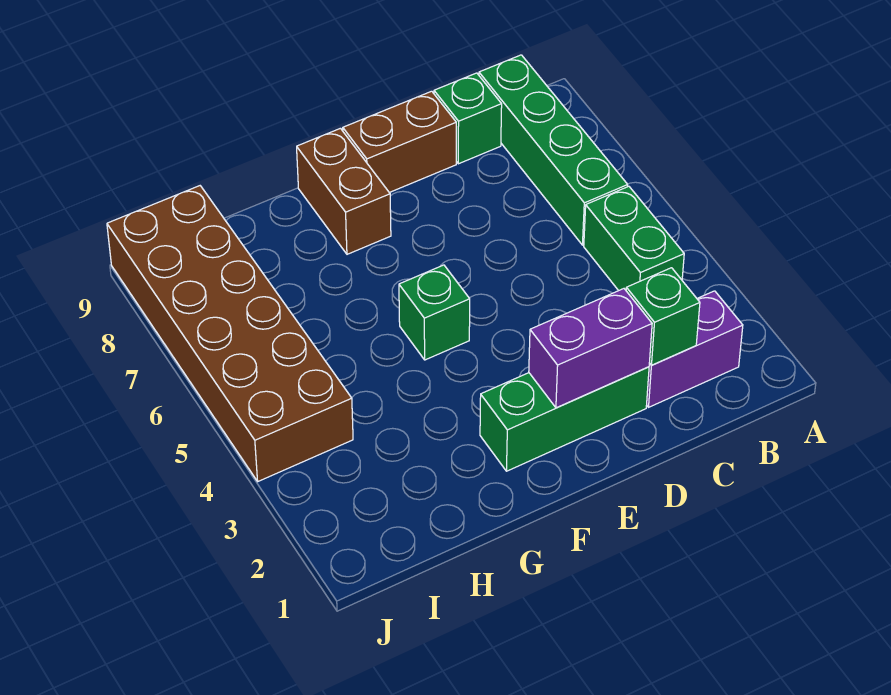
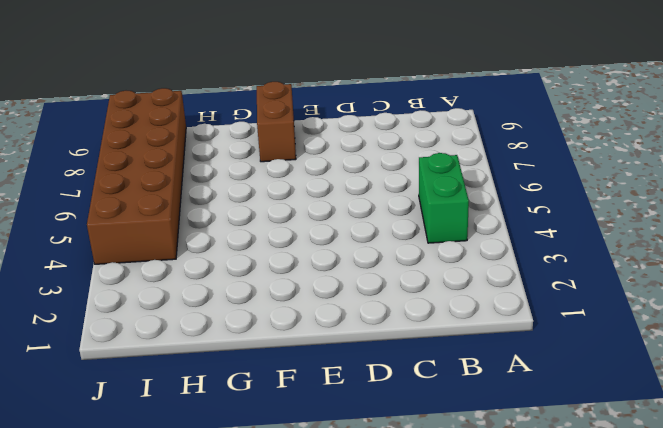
none -> purple 1x2 brick [647,291,743,407]
none -> green 1x4 brick [479,55,628,245]

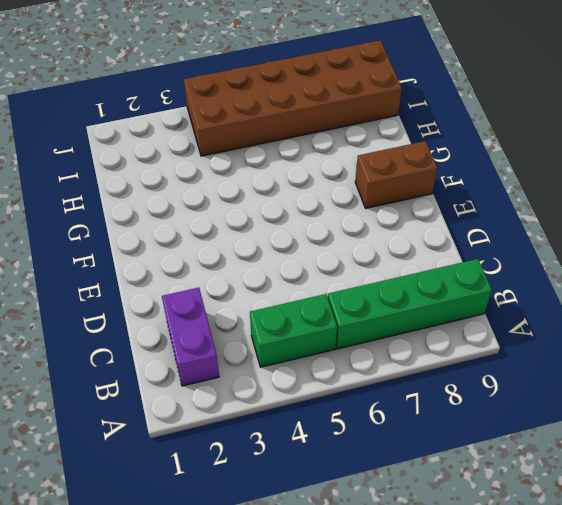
none -> green 1x1 brick [434,73,502,164]
none -> green 1x3 brick [480,367,649,471]

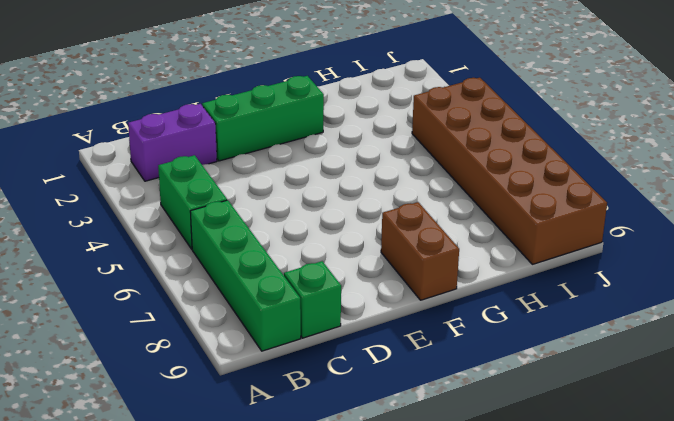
none -> brown 1x2 brick [343,91,456,193]
none -> green 1x1 brick [399,265,470,360]

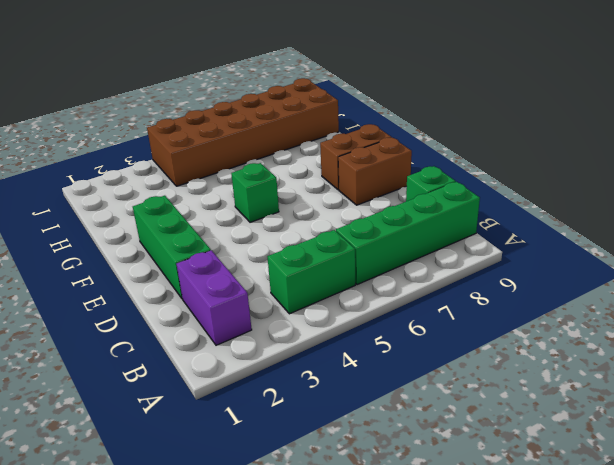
brown 1x2 brick [338,138,412,205] -> brown 1x2 brick turned to [343,91,456,193]
none -> green 1x1 brick [626,268,700,365]
none -> purple 1x2 brick [529,289,652,408]

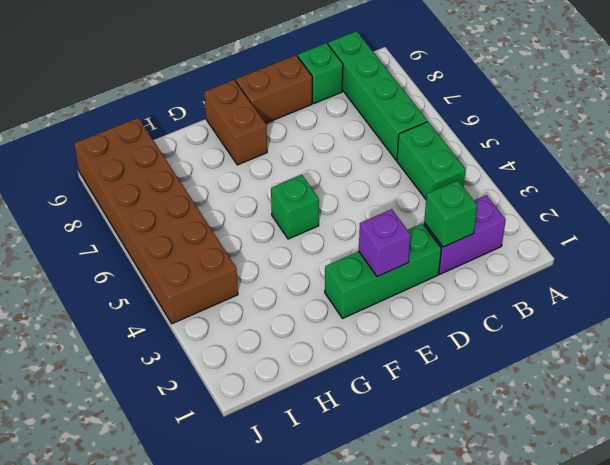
purple 1x1 brick [359,209,411,277] -> purple 1x2 brick [529,289,652,408]

